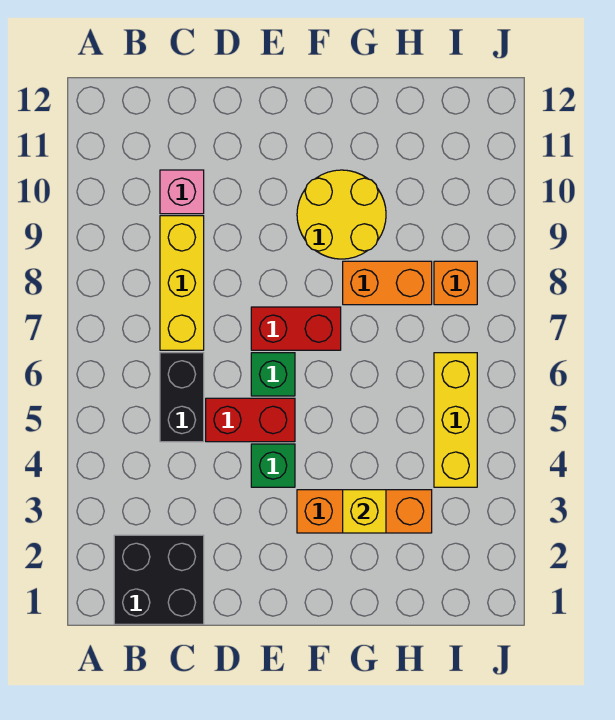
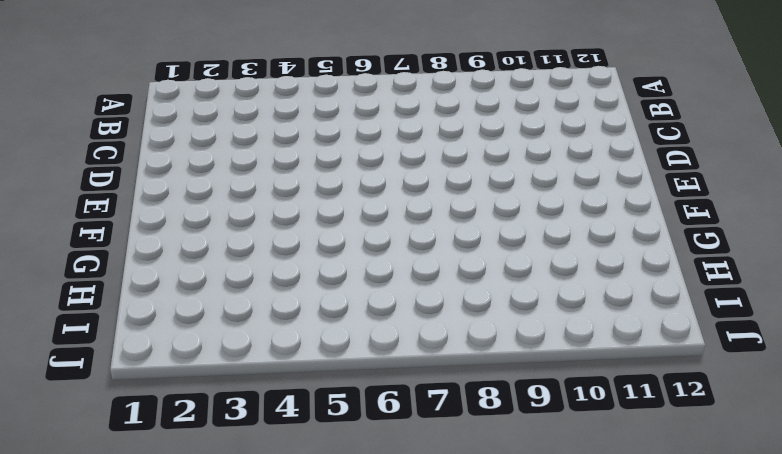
none -> black 2x2 brick [114,535,204,624]
none -> black 1x2 brick [160,353,204,442]
none -> yellow 1x3 brick [160,216,204,350]

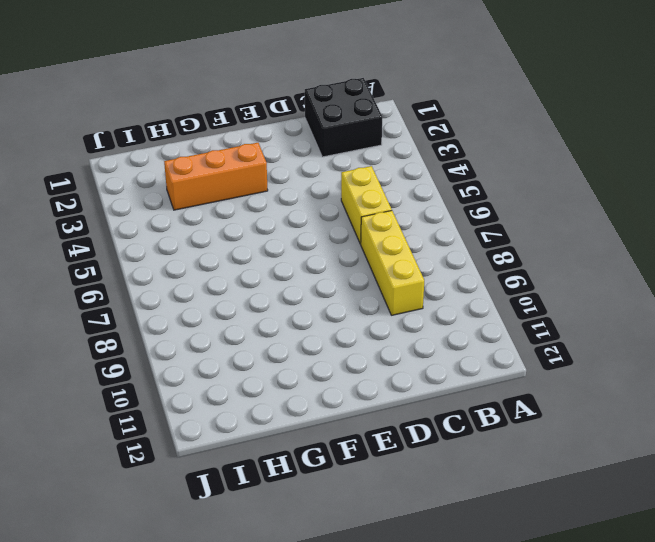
yellow 1x2 brick [341,166,392,244] -> black 1x2 brick [160,353,204,442]
none -> pink 1x1 brick [160,170,204,214]
none -> red 1x2 brick [206,398,295,442]
none -> green 1x1 brick [251,444,295,487]

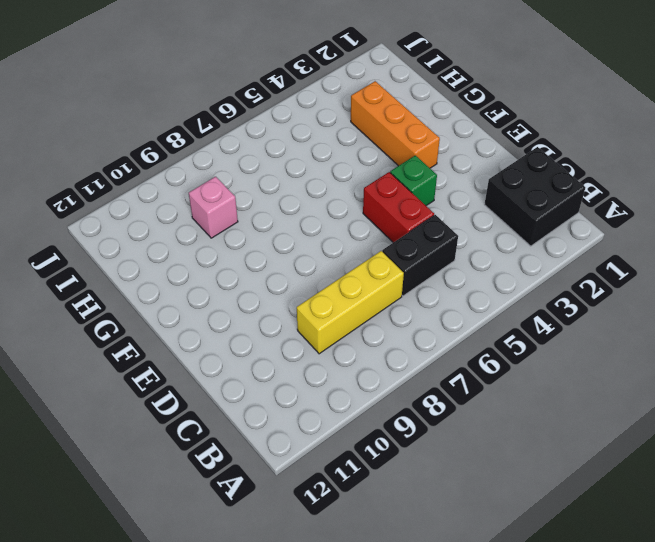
pink 1x1 brick [189,177,238,238] -> pink 1x1 brick moved to [160,170,204,214]
none -> green 1x1 brick [251,353,295,396]
none -> red 1x2 brick [251,307,341,350]
none -> yellow 2x2 round brick [297,170,386,259]

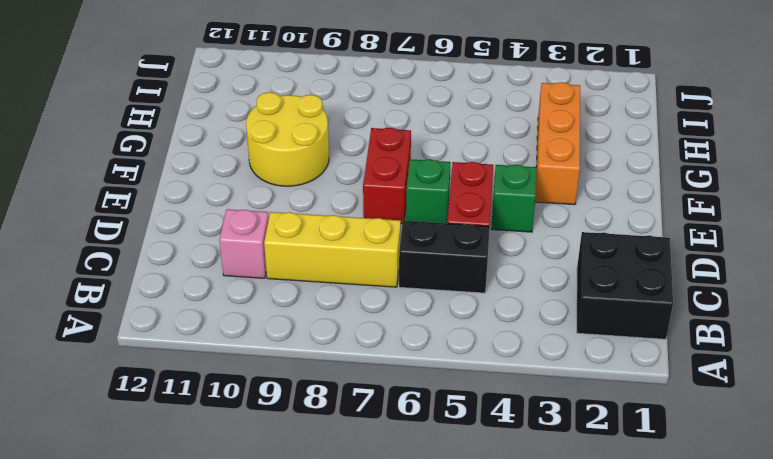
none -> orange 1x2 brick [343,261,432,305]
none -> yellow 1x3 brick [434,353,477,487]
none -> orange 1x1 brick [434,261,477,305]

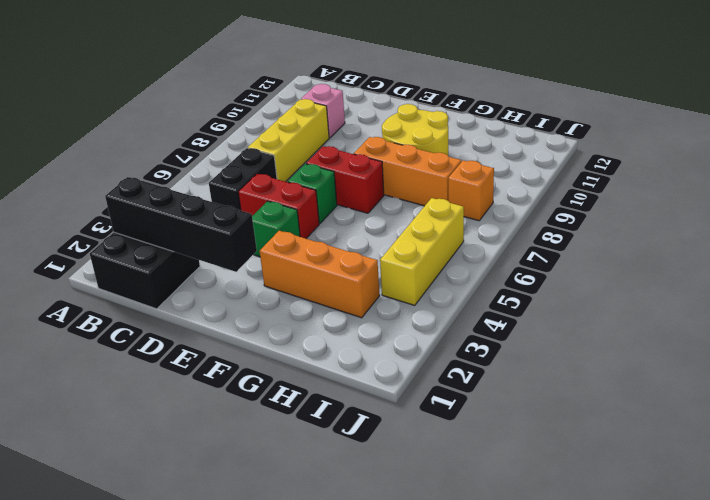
black 1x4 brick [105,177,257,272] -> none
orange 1x3 brick [354,137,461,206] -> orange 1x2 brick [343,261,432,305]
none -> yellow 1x1 brick [343,490,386,533]

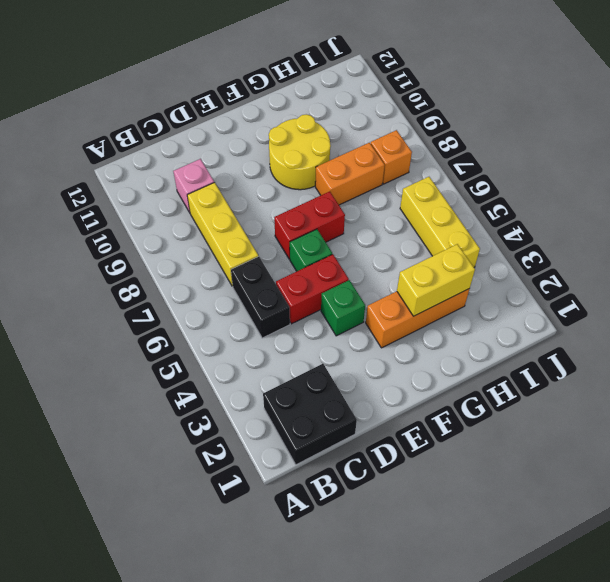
yellow 1x2 brick [397,244,475,316] -> yellow 1x1 brick [343,490,386,533]

